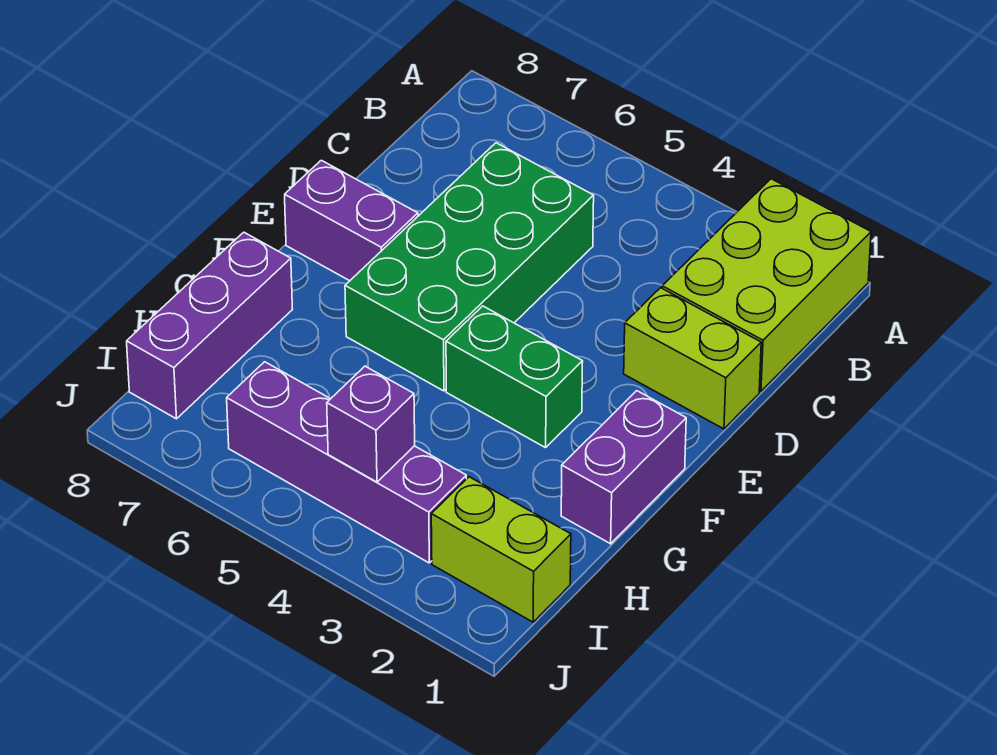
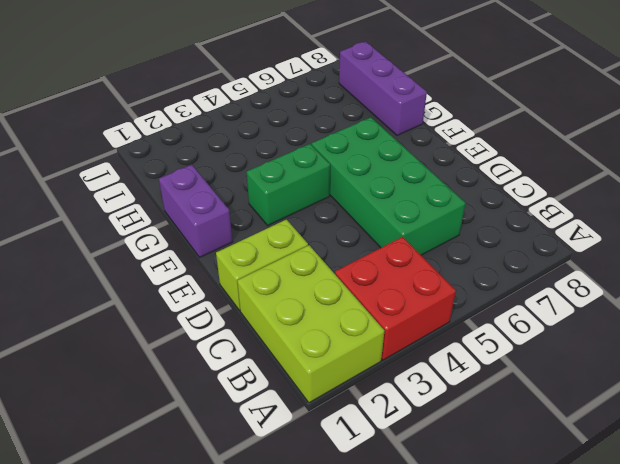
red 2x2 brick [335,237,456,360] -> none
none -> purple 1x2 brick [285,160,418,281]
none -> lime 1x2 brick [431,477,571,622]

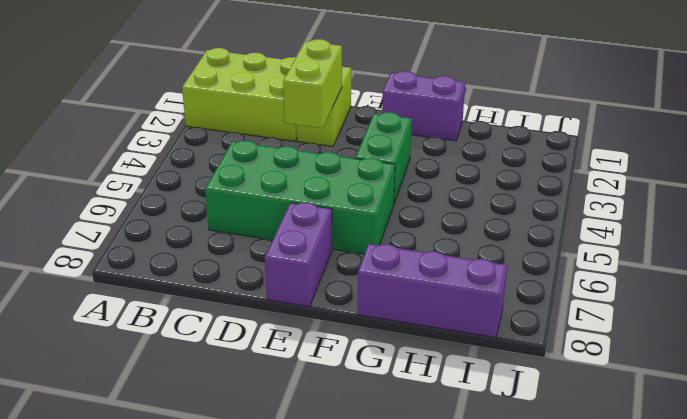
lime 1x2 brick [283,39,342,128] -> lime 1x2 brick moved to [431,477,571,622]
none -> purple 1x4 brick [227,362,466,563]
none -> purple 1x1 brick [327,366,415,482]

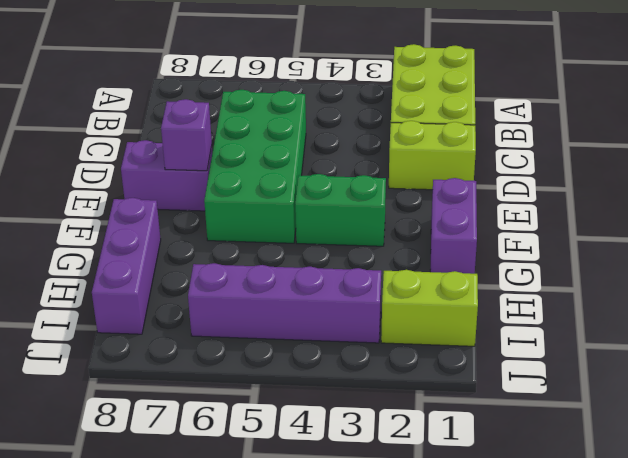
purple 1x1 brick [161,99,212,171] -> purple 1x1 brick moved to [327,366,415,482]

